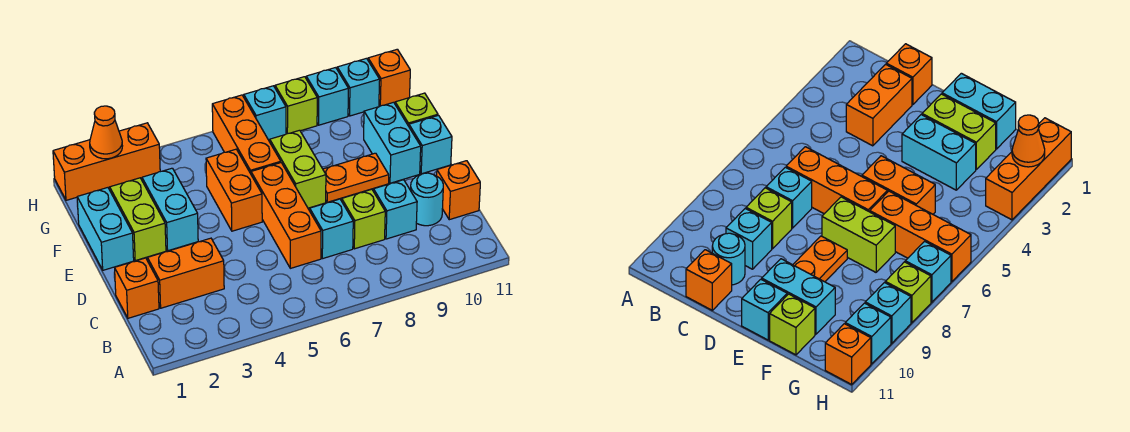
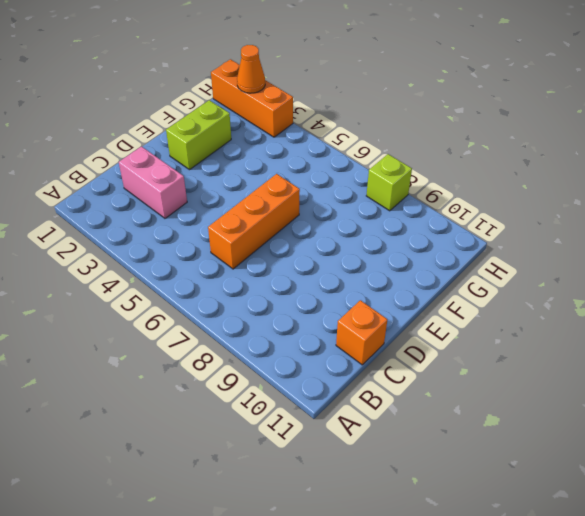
pink 1x2 brick [119,147,187,218] -> orange 1x2 brick [147,238,224,308]
none -> orange 1x1 brick [115,258,159,318]
none -> cyan 1x1 brick [309,199,353,259]
none -> lime 1x1 brick [341,189,385,249]

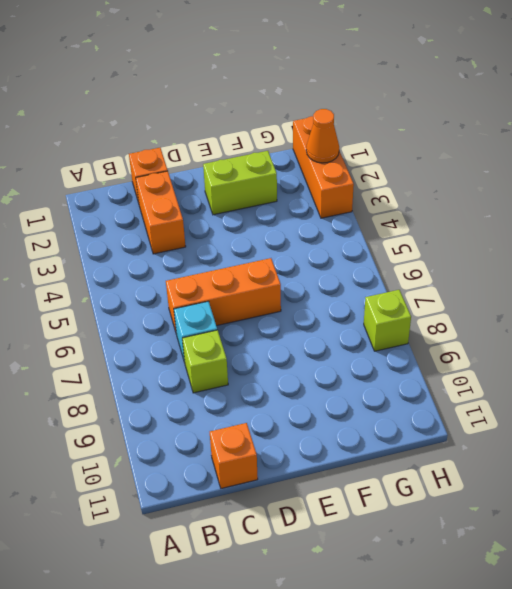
none -> cyan 1x1 brick [374,180,417,239]
none -> cyan 1x1 round brick [411,173,443,226]
none -> cyan 1x2 brick [77,188,134,270]

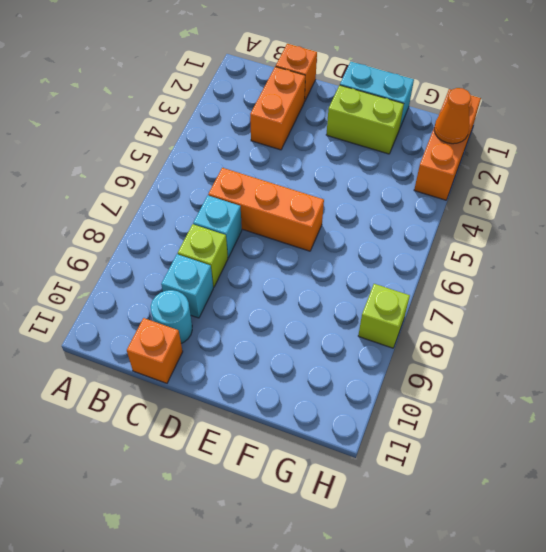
none -> cyan 1x2 brick [142,168,198,251]
none -> orange 1x2 brick [206,149,262,231]
none -> lime 1x2 brick [270,130,326,208]

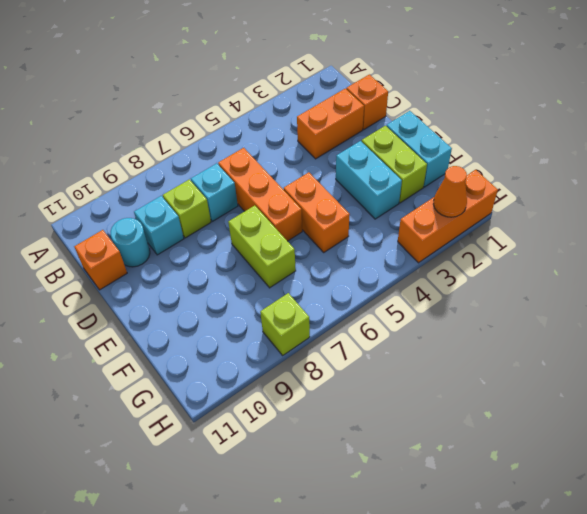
none -> orange 1x2 plate [323,153,389,202]
none -> cyan 1x2 brick [364,102,421,183]
none -> cyan 1x1 brick [409,115,452,174]

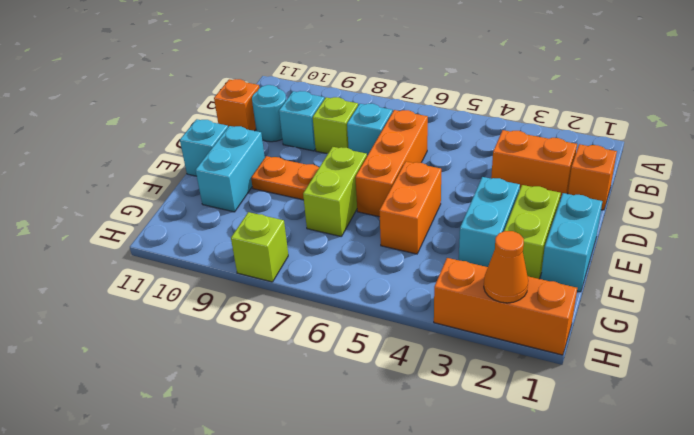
none -> orange 1x3 brick [212,95,281,174]
none -> lime 1x1 brick [395,93,438,126]
none -> cyan 1x1 brick [244,86,286,140]

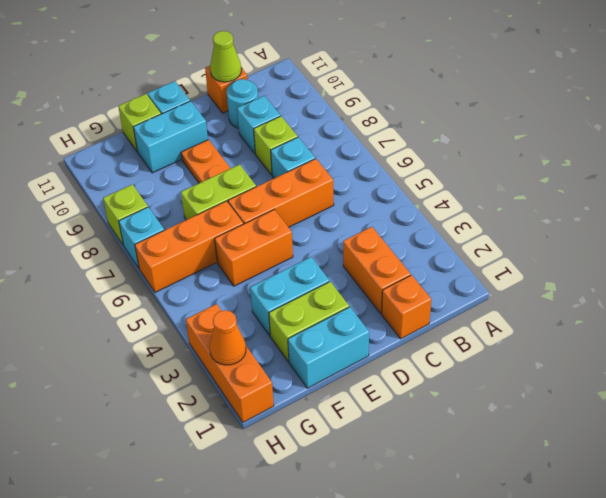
lime 1x1 cone [210,31,241,82] -> none
none -> cyan 1x1 brick [306,68,348,125]
none -> cyan 1x1 brick [337,58,380,116]
none -> orange 1x1 brick [368,49,410,106]

